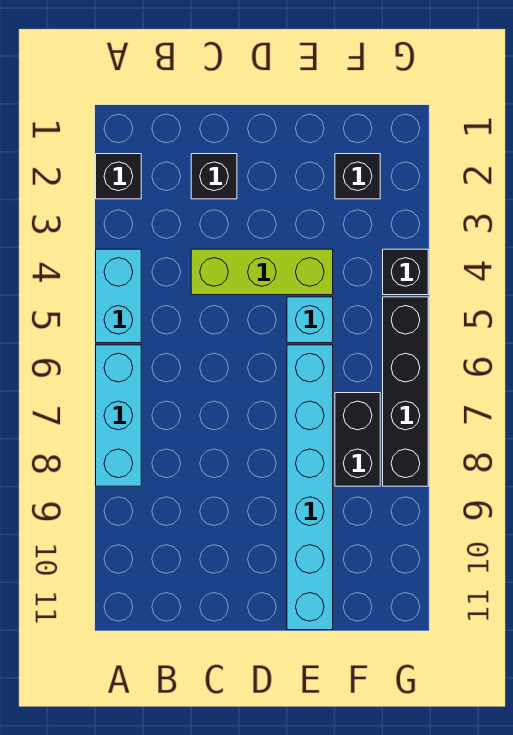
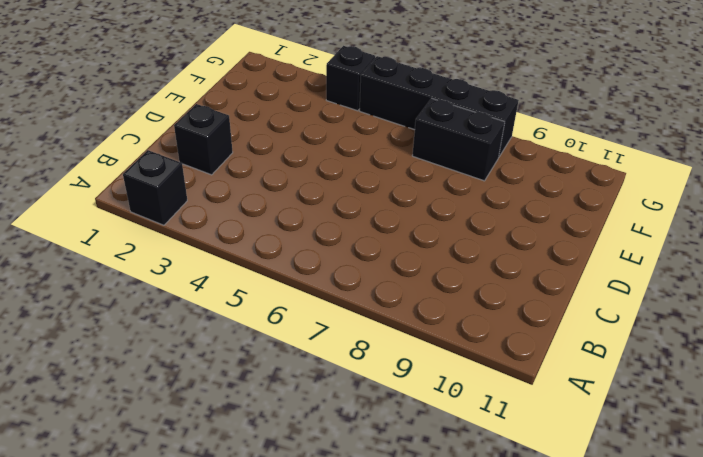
none -> cyan 1x2 brick [96,249,141,343]
none -> cyan 1x3 brick [96,345,141,486]

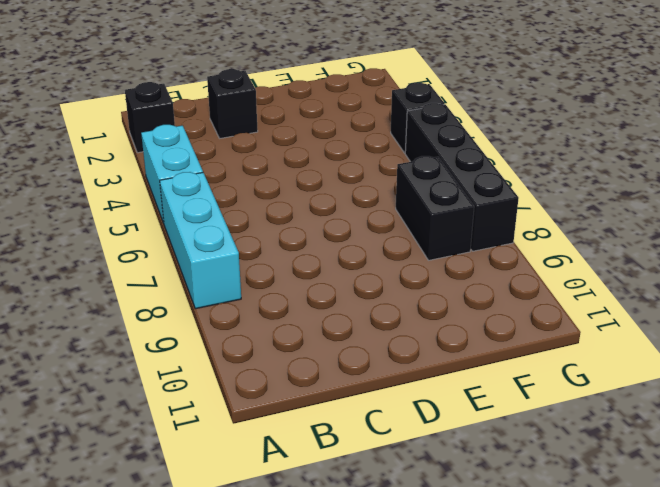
none -> lime 1x3 brick [191,249,333,295]
none -> cyan 1x1 brick [287,297,333,343]

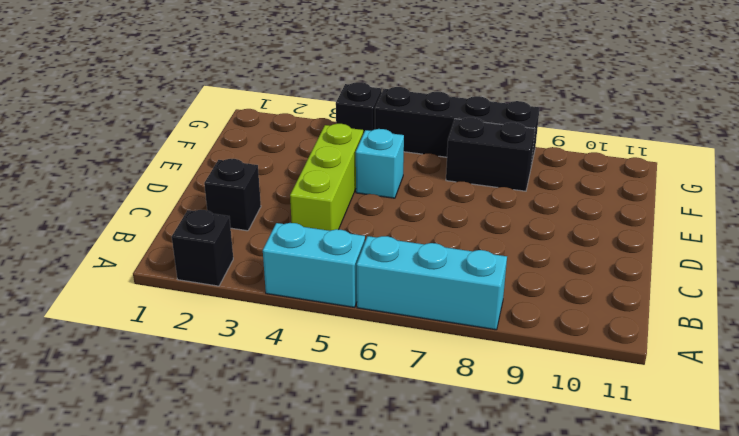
none -> cyan 1x6 brick [287,345,333,630]
none -> black 1x1 brick [335,154,380,199]

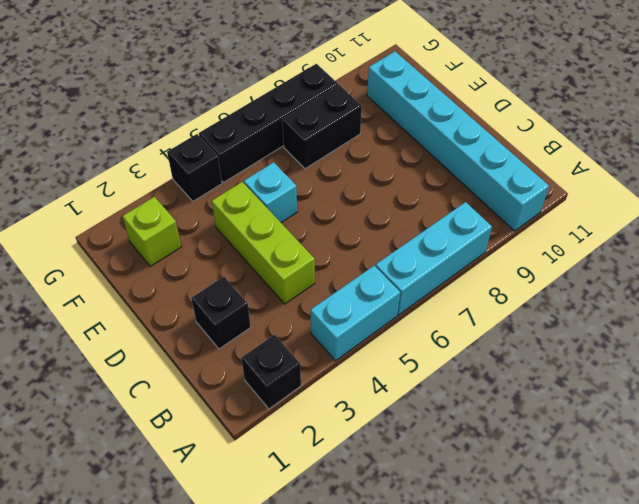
cyan 1x6 brick [367,51,549,231] -> cyan 1x6 brick turned to [287,345,333,630]
lime 1x1 brick [123,197,181,266] -> black 1x1 brick [335,154,380,199]

